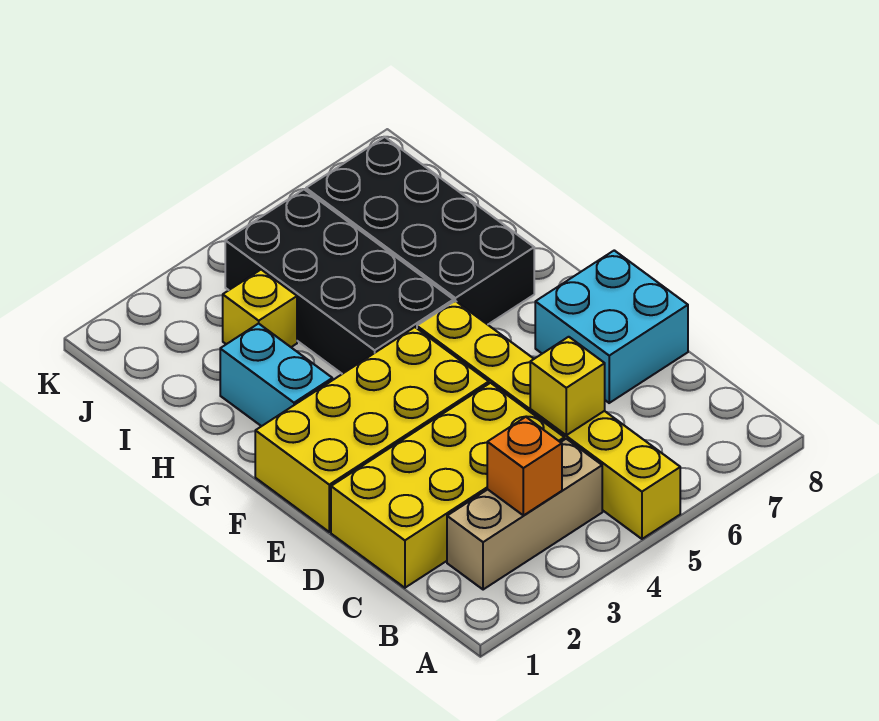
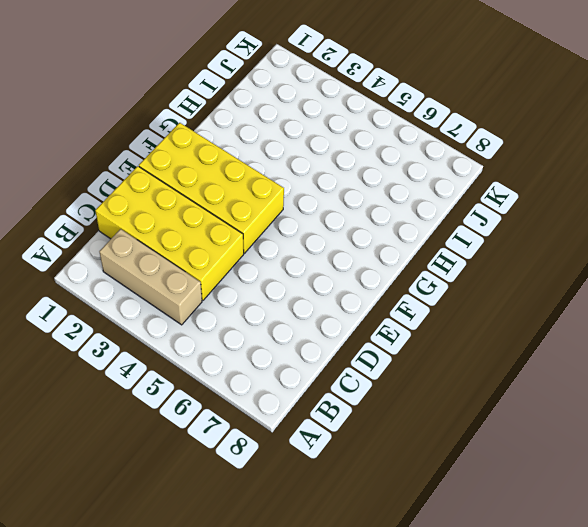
none -> yellow 1x6 brick [417,301,680,539]
none -> cyan 2x2 brick [535,250,688,403]

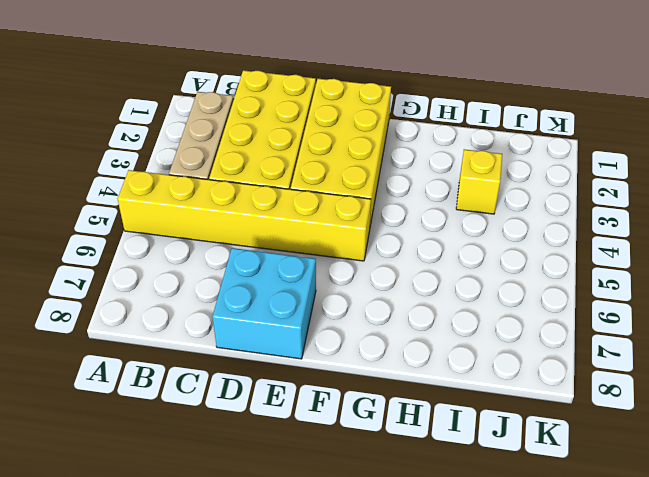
none -> cyan 1x2 brick [220,323,332,426]
none -> black 2x4 brick [225,190,454,374]

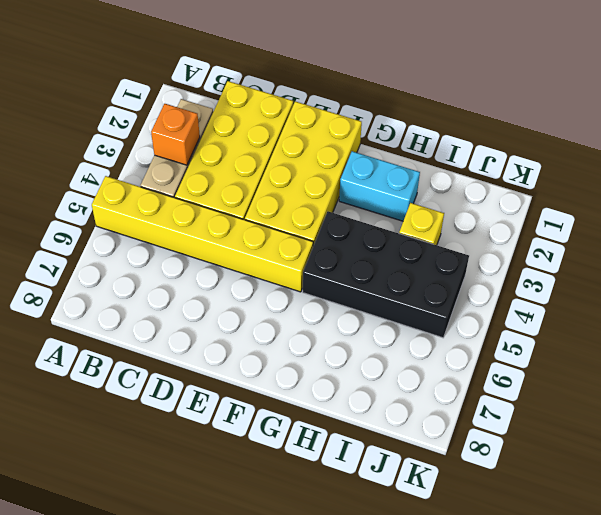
none -> cyan 2x2 brick [535,250,688,403]
none -> black 2x4 brick [306,137,534,325]

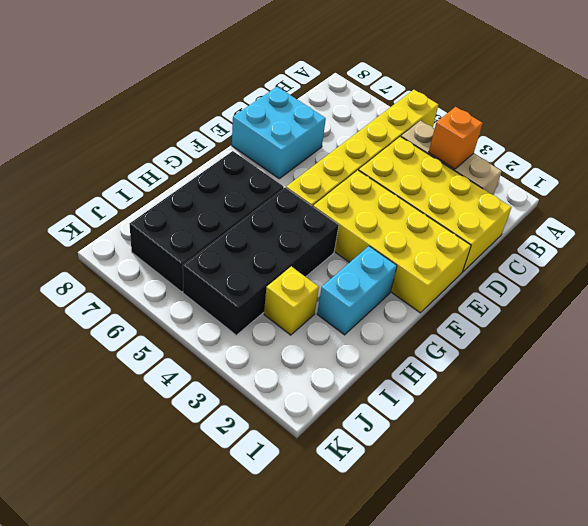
none -> yellow 1x1 brick [530,337,605,435]

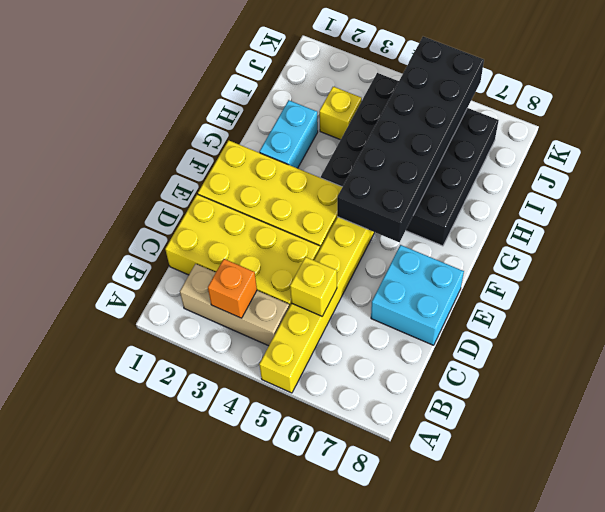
black 2x6 brick [337,37,484,243] -> none

